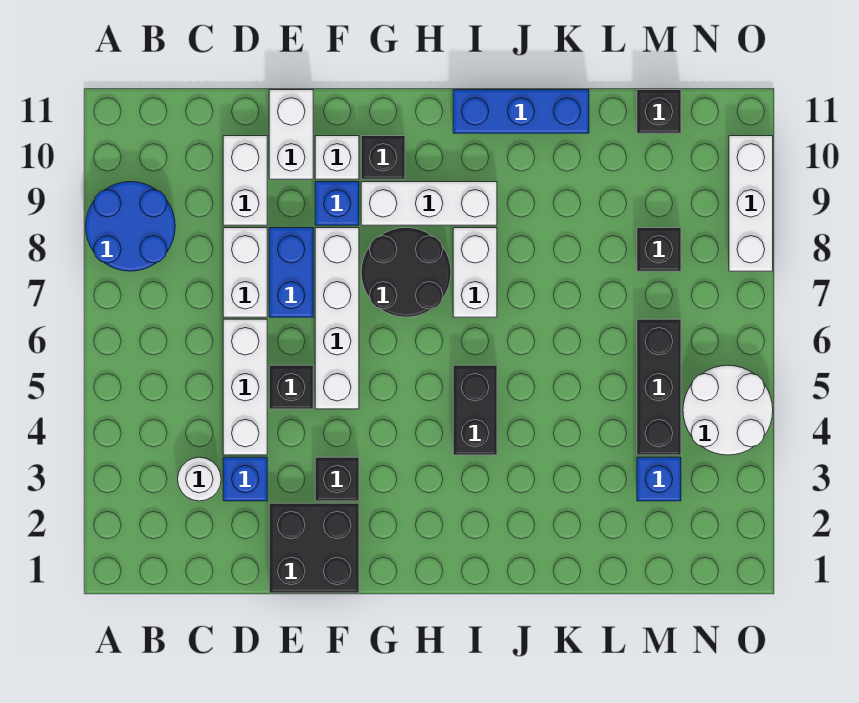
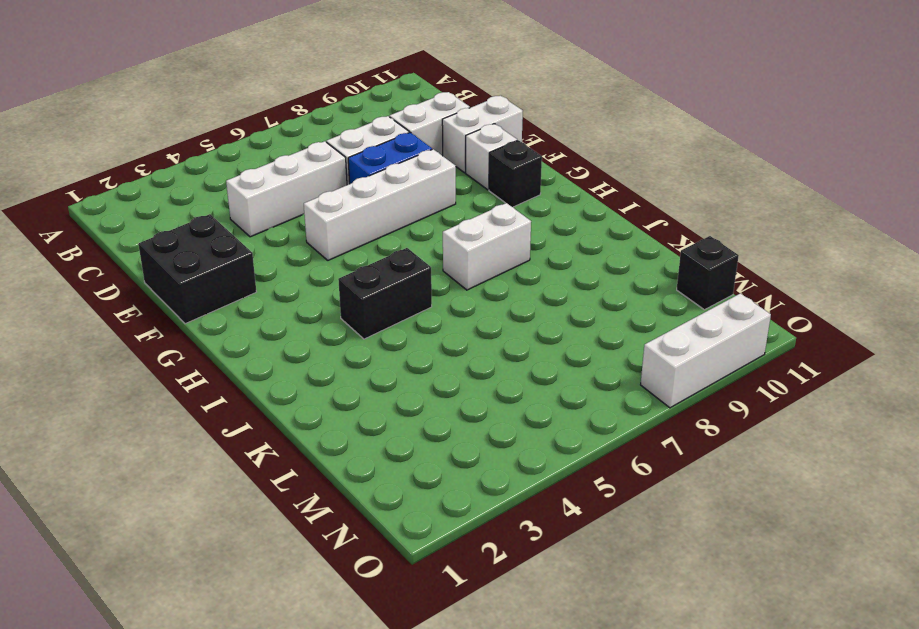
none -> blue 2x2 round brick [86,182,175,271]
none -> white 1x1 round brick [178,457,221,501]
none -> blue 1x1 brick [223,457,267,501]

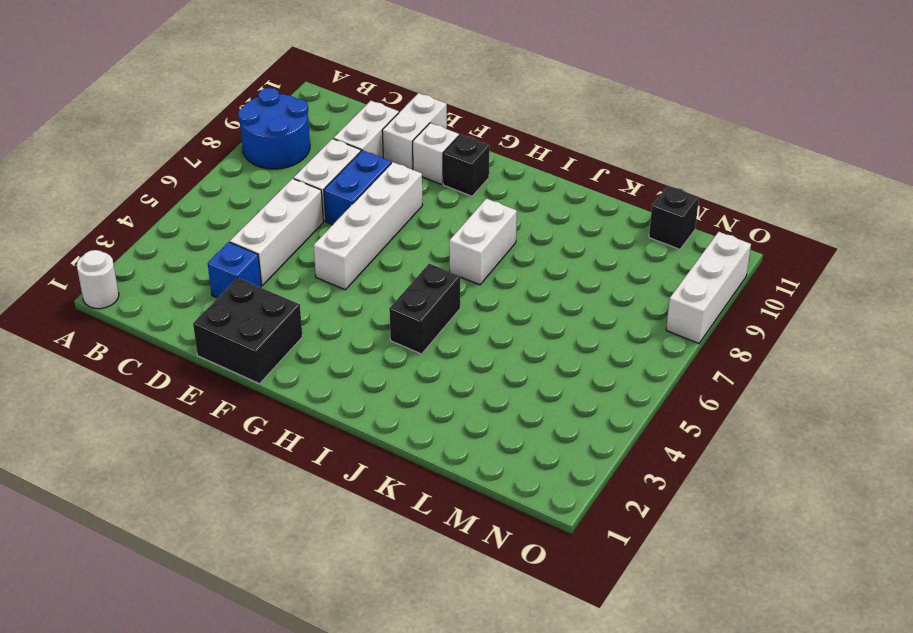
white 1x1 round brick [77,250,119,309] -> white 1x1 round brick moved to [178,457,221,501]
none -> black 1x1 brick [269,365,313,409]
none -> black 1x1 brick [315,457,359,501]
none -> blue 1x1 brick [315,182,359,225]

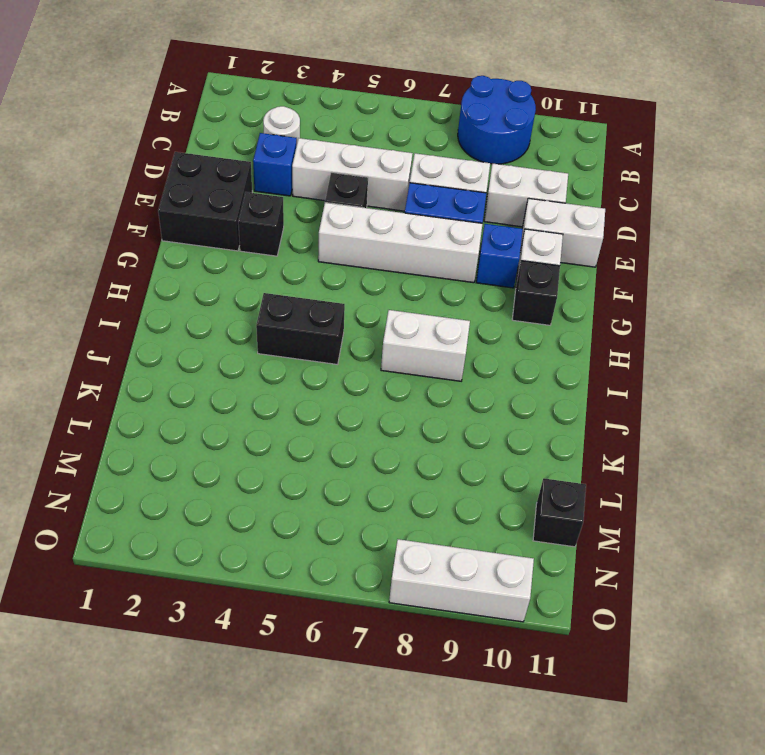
none -> black 2x2 round brick [361,228,451,317]
none -> white 1x3 brick [361,182,497,225]
none -> blue 1x3 brick [453,90,589,133]

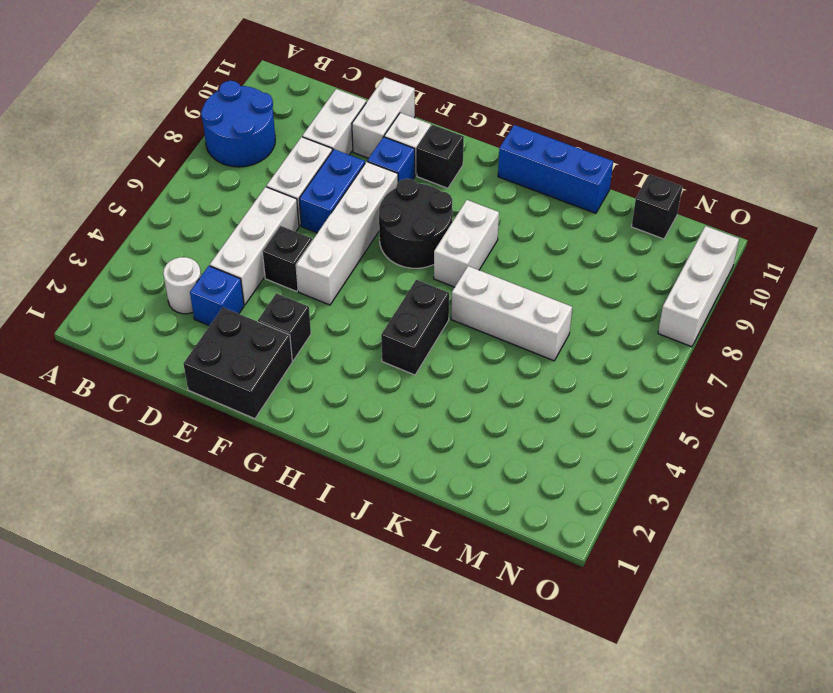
white 1x3 brick [451,266,572,361] -> white 1x3 brick moved to [361,182,497,225]
none -> blue 1x1 brick [637,457,681,501]
none -> black 1x3 brick [637,319,681,455]
none -> black 1x1 brick [637,228,681,271]

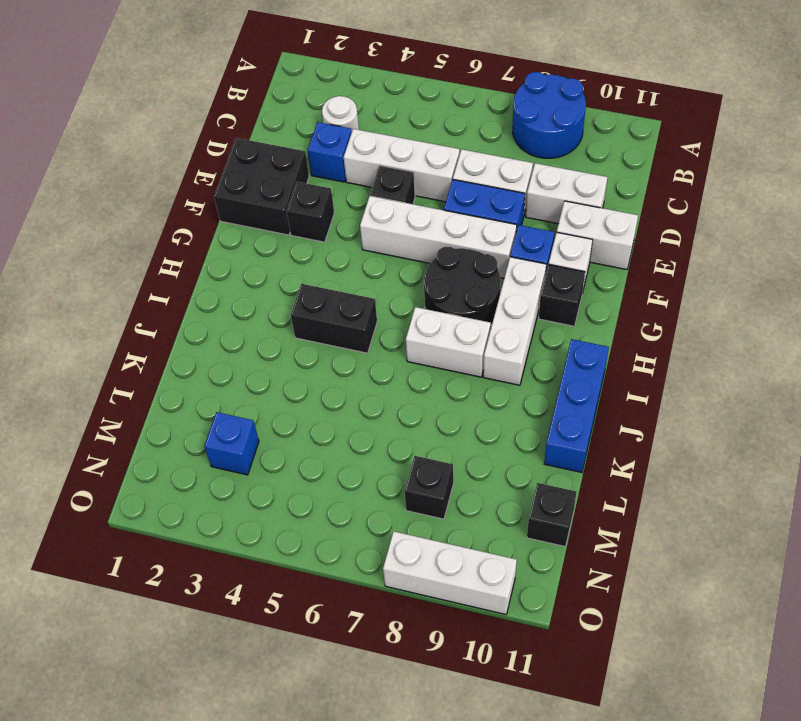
none -> black 1x3 brick [637,319,681,455]
none -> white 2x2 round brick [683,365,773,455]

